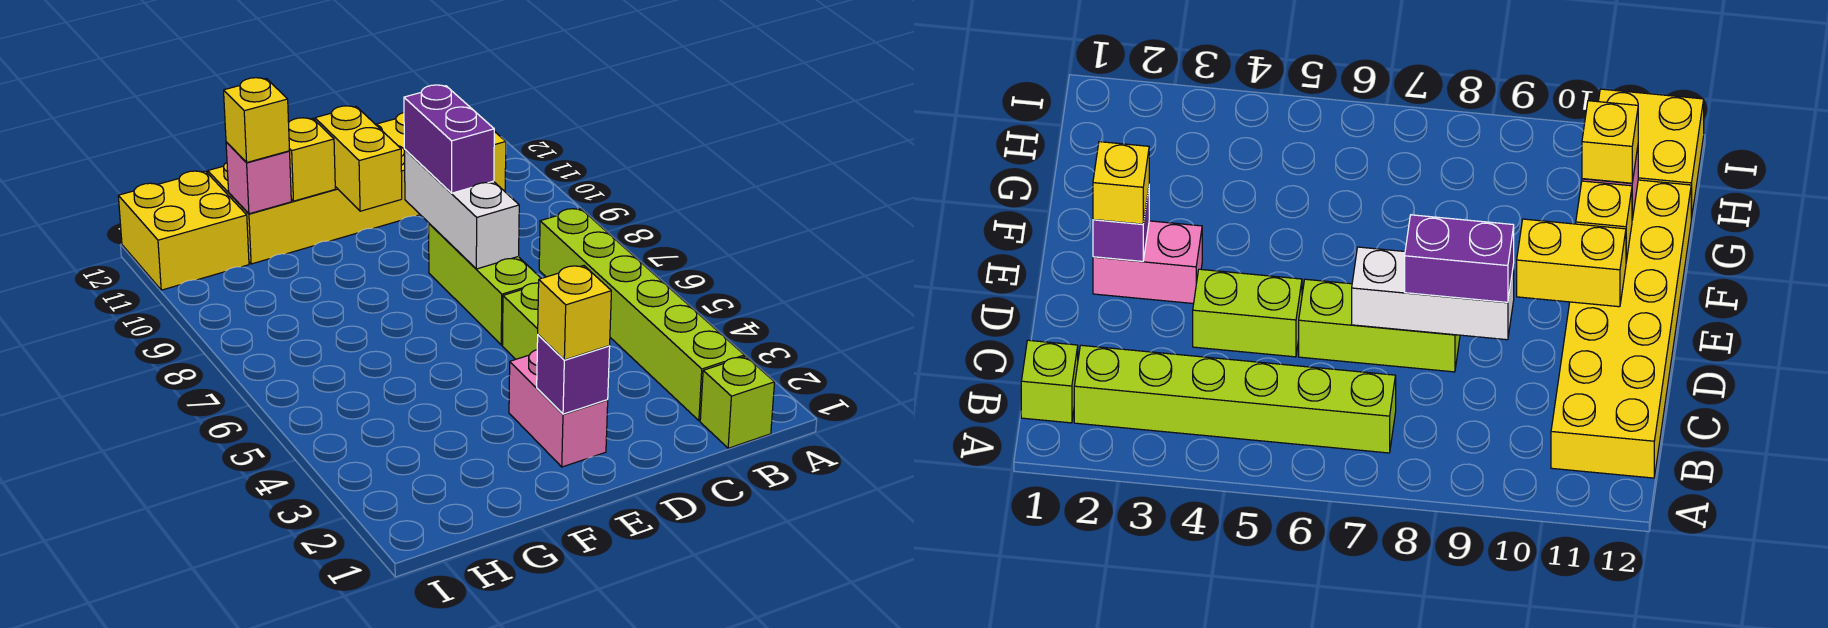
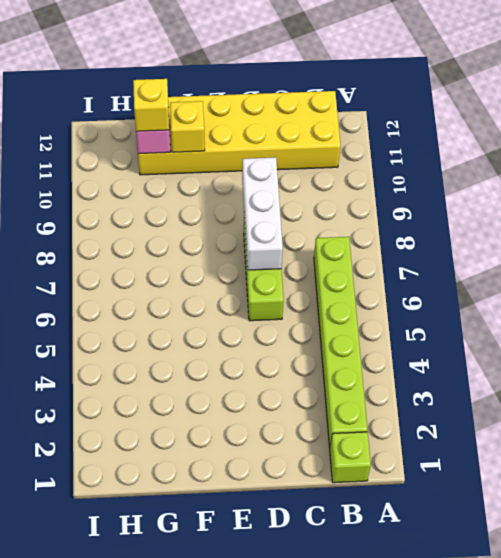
none -> lime 1x2 brick [502,283,539,359]
none -> pink 1x2 brick [509,350,608,467]
none -> yellow 2x2 brick [118,171,249,290]

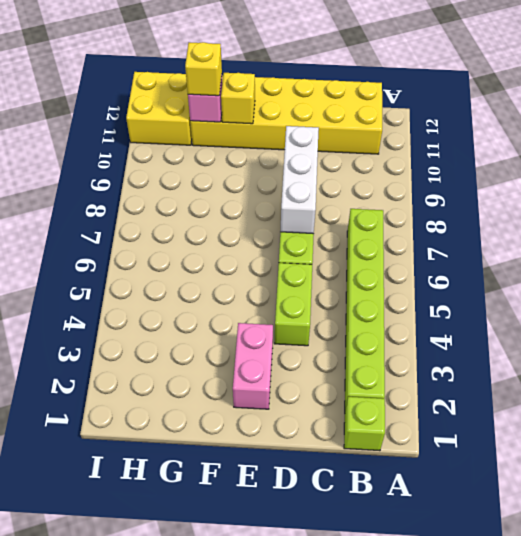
none -> purple 1x1 brick [537,335,610,414]
none -> yellow 1x2 brick [315,106,402,211]
none -> purple 1x2 brick [404,85,494,193]

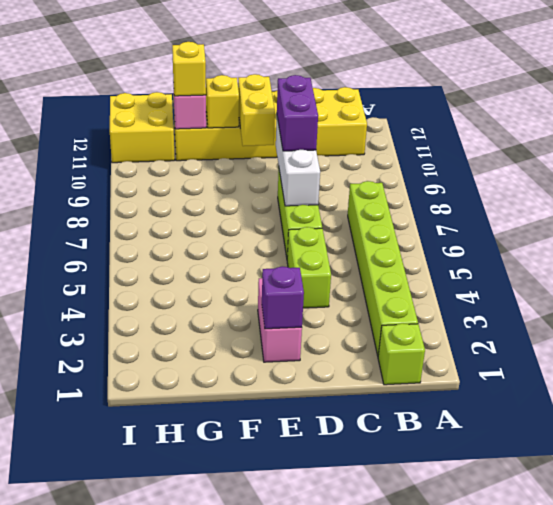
none -> yellow 1x1 brick [538,266,611,360]

